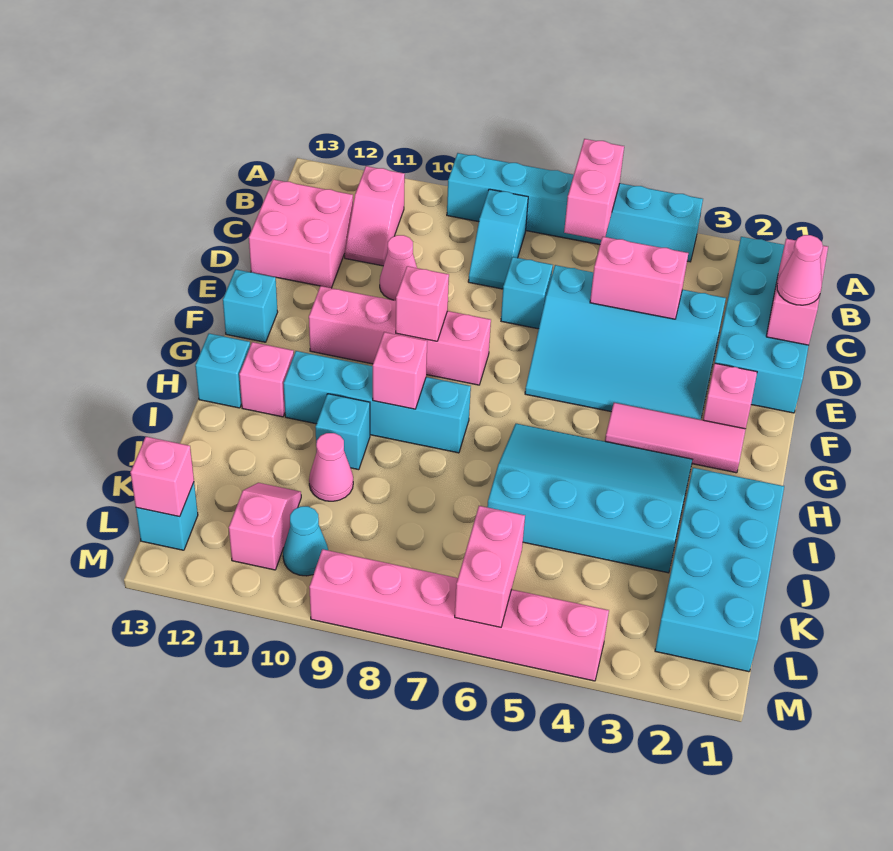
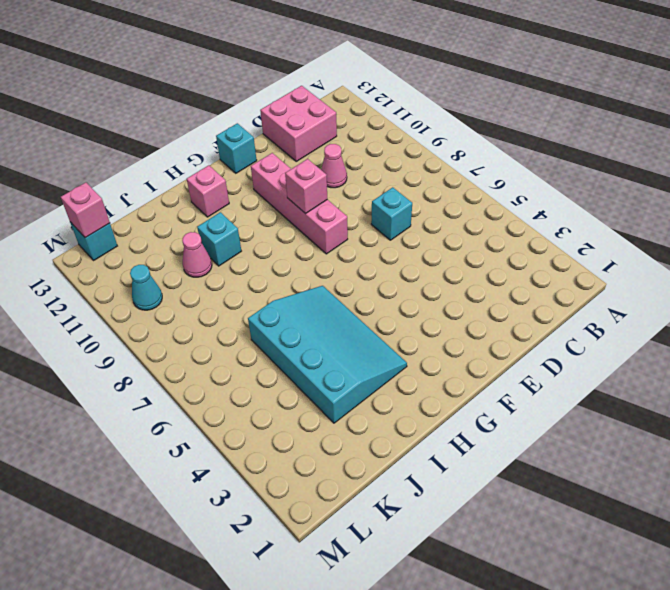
none -> cyan 1x6 brick [447,153,703,262]
none -> cyan 2x4 brick [715,237,809,413]
none -> cyan 1x2 slope [468,189,528,289]
none -> pink 1x2 slope [345,166,405,266]

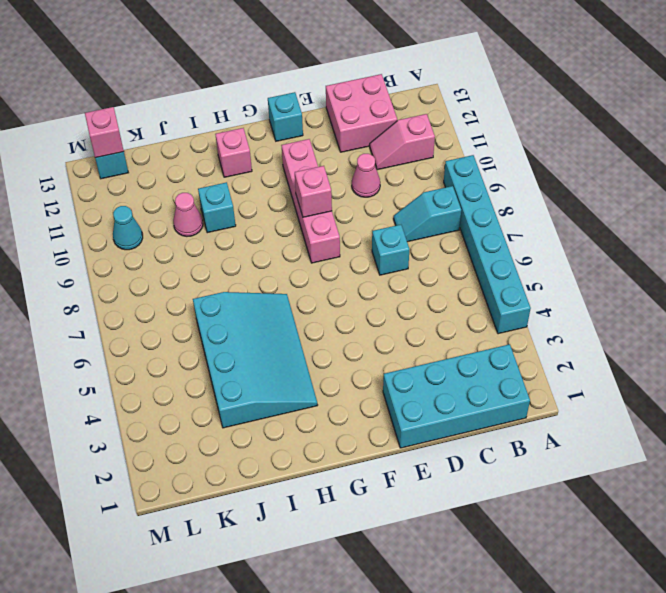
none -> cyan 3x4 slope [525,265,726,420]
none -> pink 1x1 brick [703,363,757,429]
none -> pink 1x3 tile [605,403,746,473]
none -> cyan 1x4 brick [284,351,471,453]

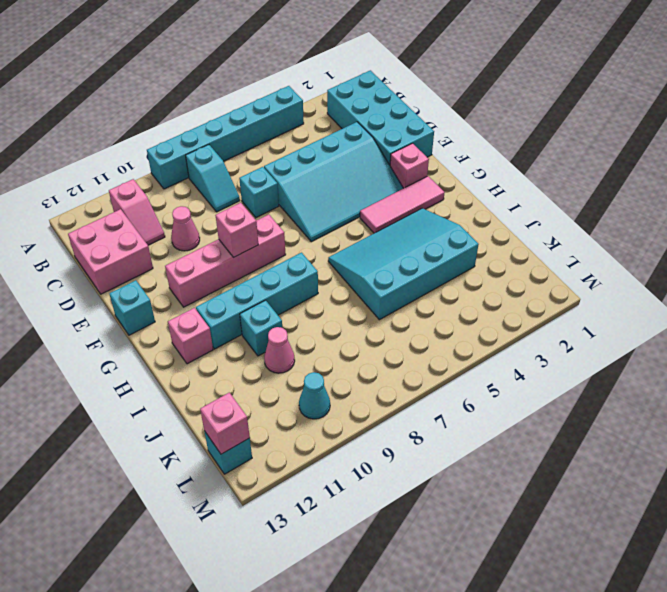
none -> cyan 1x1 brick [195,334,250,408]
none -> cyan 2x4 brick [655,468,784,672]
none -> pink 1x2 slope [229,483,301,570]
none -> pink 1x6 brick [309,549,609,681]

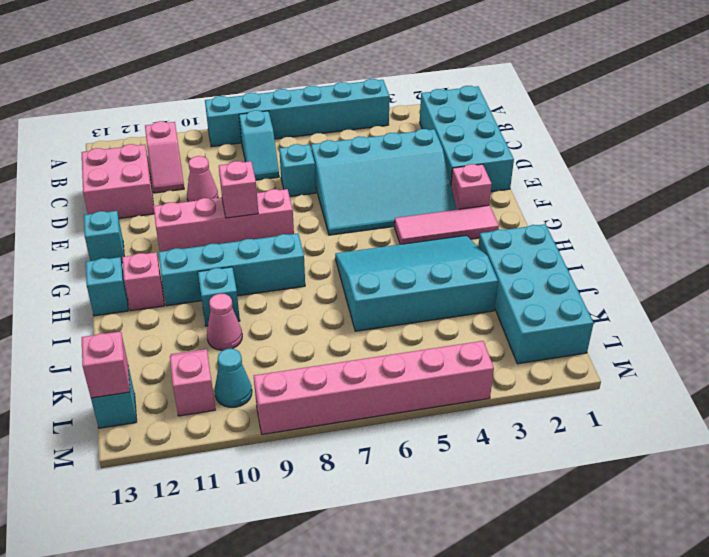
none -> pink 1x2 brick [564,139,624,240]
none -> pink 1x2 brick [766,239,828,345]
none -> pink 1x2 brick [590,237,688,319]
none -> pink 1x1 brick [373,332,427,409]

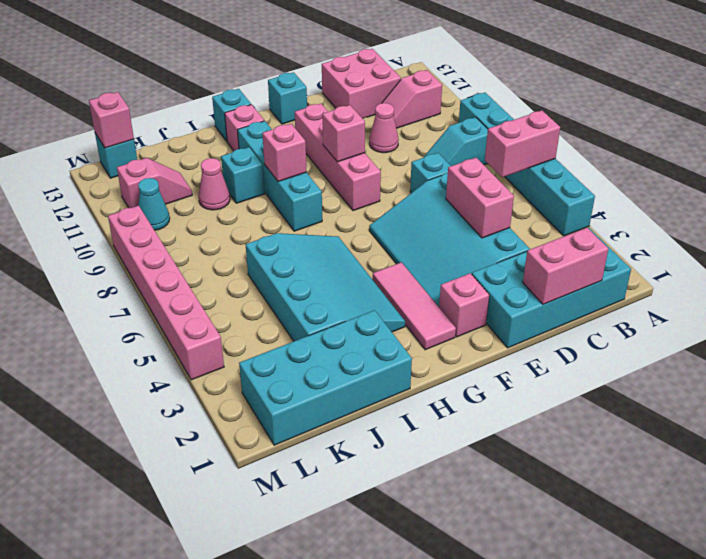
none -> pink 1x2 brick [455,506,525,627]
none -> pink 1x1 cone [777,235,823,305]

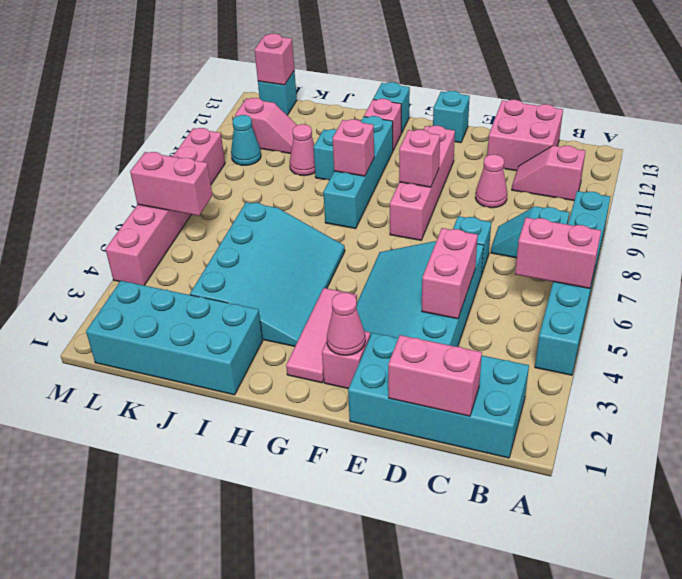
pink 1x1 cone [327,293,365,355] -> pink 1x1 cone moved to [777,235,823,305]

